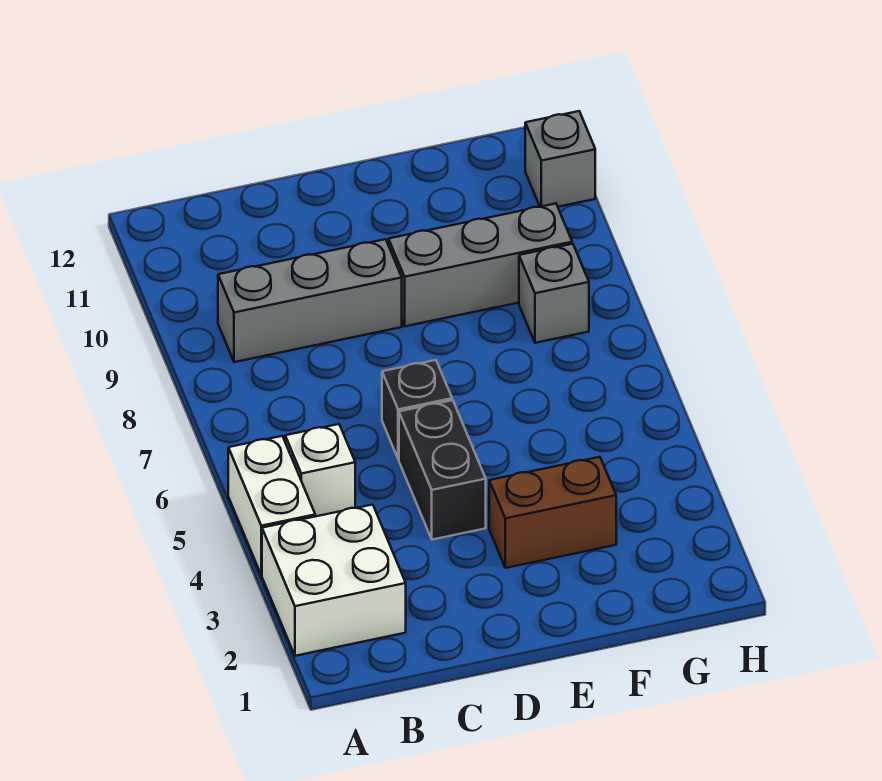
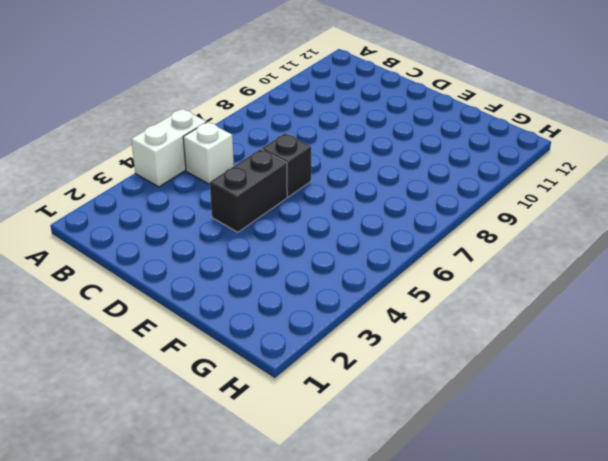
none -> white 2x2 brick [262,505,406,656]
none -> grey 1x3 brick [218,239,402,362]

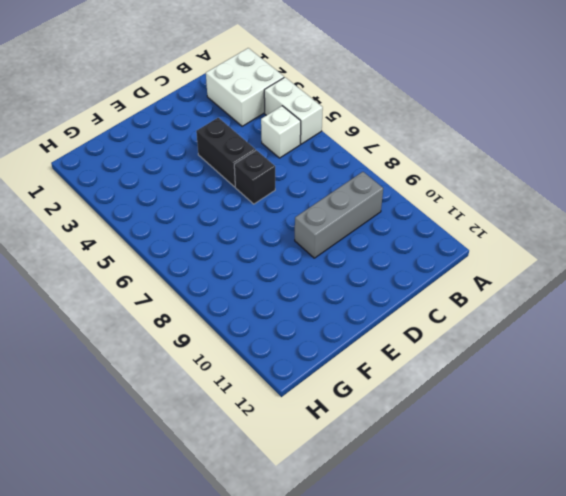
none -> brown 1x2 brick [489,457,616,568]
none -> grey 1x3 brick [389,204,572,326]

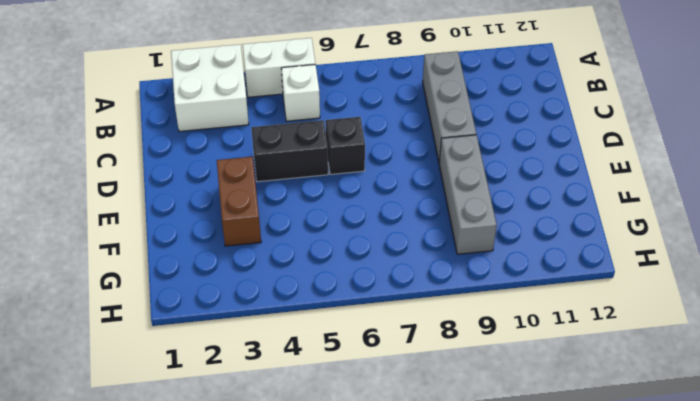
none -> grey 1x1 brick [519,244,589,343]
none -> grey 1x1 brick [525,111,595,207]

